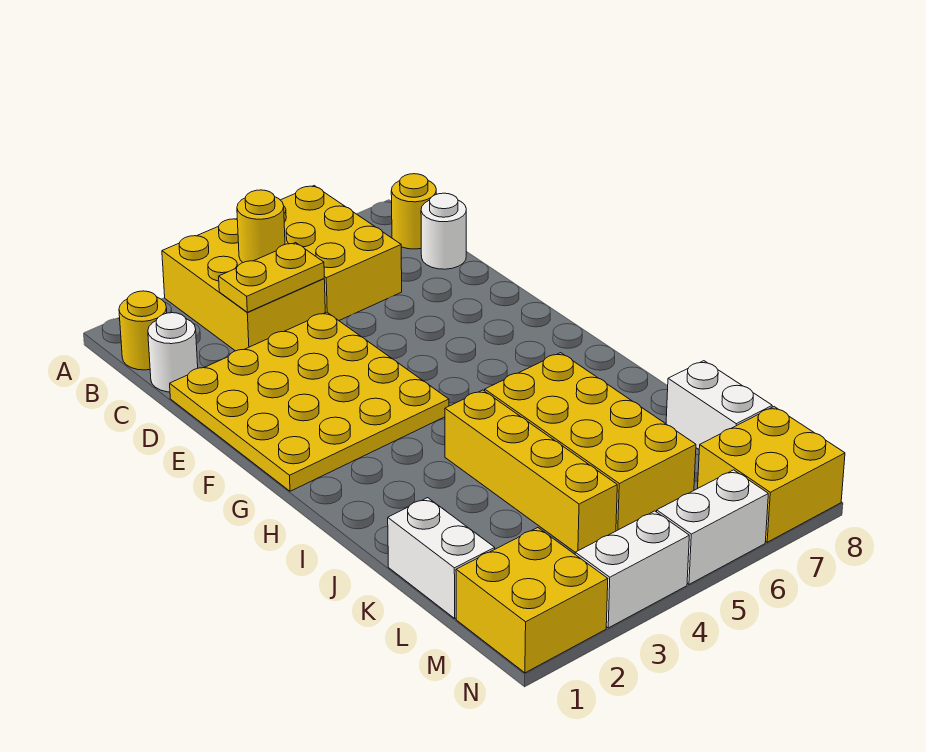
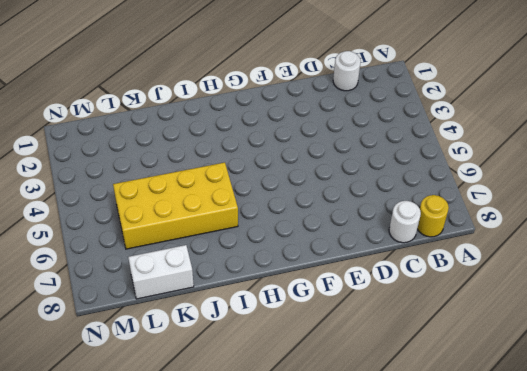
none -> yellow 2x3 brick [162,219,325,351]
none -> yellow 2x3 brick [281,186,402,320]
none -> yellow 1x1 round brick [119,291,167,370]

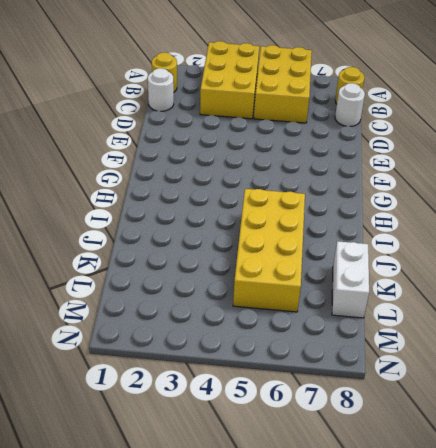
none -> yellow 4x4 plate [170,312,449,491]
none -> yellow 1x4 brick [445,390,617,552]
none -> white 1x2 brick [388,498,495,618]

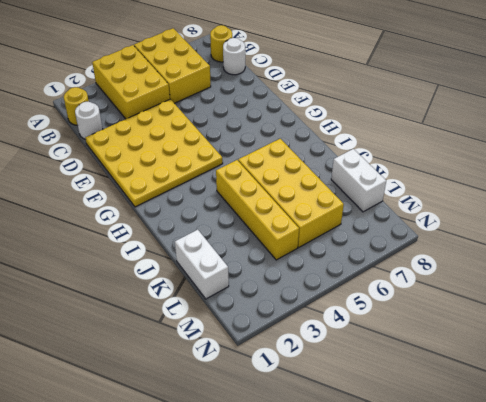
none -> yellow 2x2 brick [456,528,608,673]
none -> yellow 2x2 brick [698,407,845,542]
none -> white 1x2 brick [575,511,689,628]

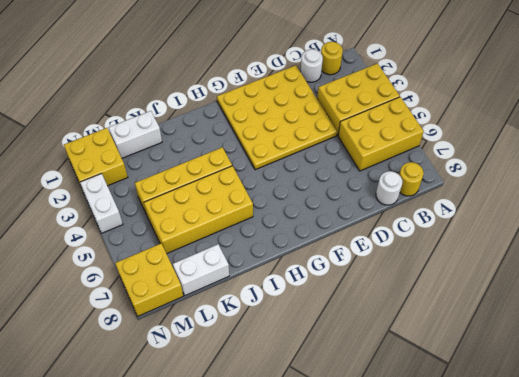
none -> white 1x2 brick [657,470,768,584]
none -> yellow 1x1 round brick [237,190,285,262]
none -> yellow 1x2 plate [219,243,324,312]

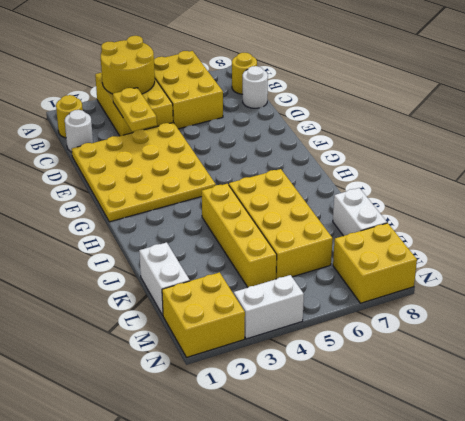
yellow 2x2 round brick [101,36,155,94] -> yellow 1x1 round brick [237,190,285,262]
yellow 1x2 plate [113,88,157,131] -> yellow 1x2 plate turned to [219,243,324,312]
none -> white 1x2 brick [657,470,768,584]

